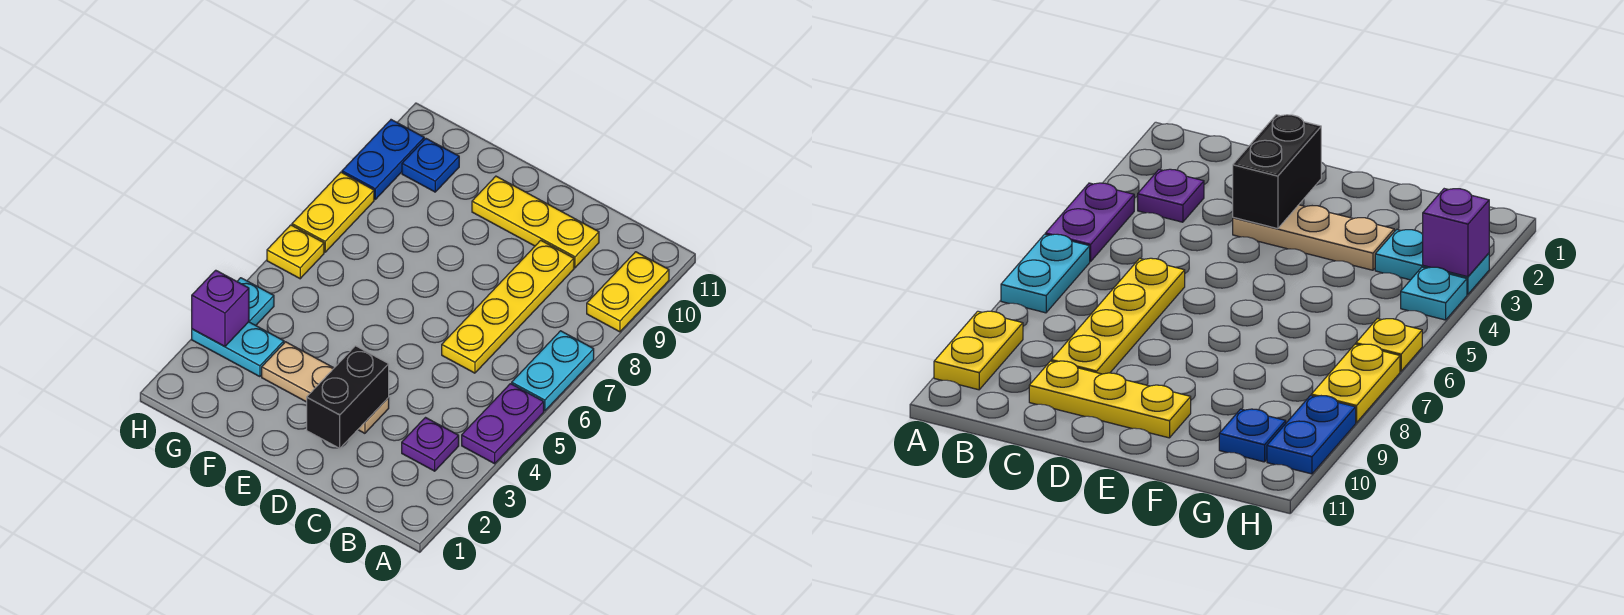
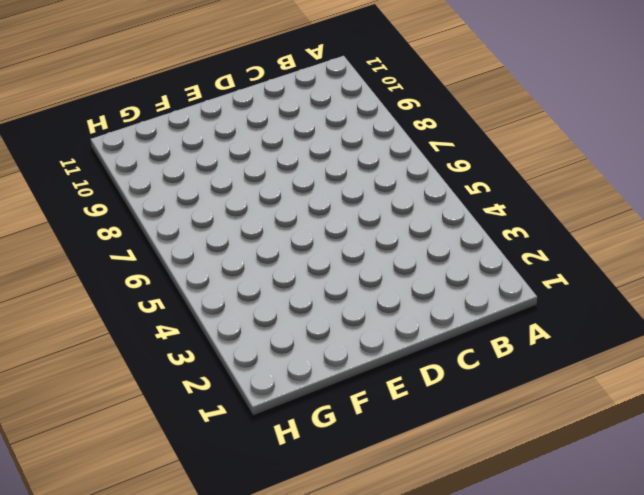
none -> purple 1x2 plate [462,384,544,464]
none -> cyan 1x2 plate [512,331,594,411]
none -> yellow 1x2 plate [587,252,669,332]

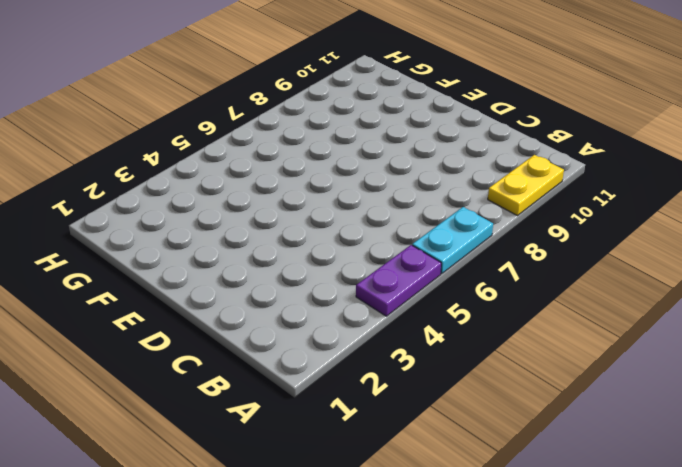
none -> purple 1x1 plate [402,418,459,471]
none -> yellow 1x4 plate [442,240,574,373]
none -> yellow 1x3 plate [472,176,599,268]

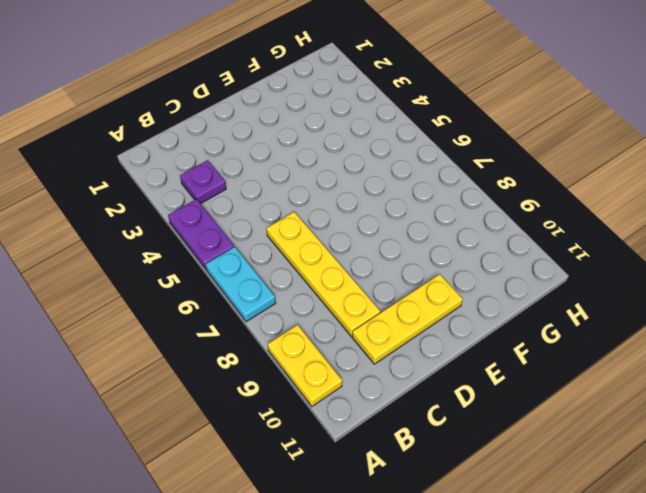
none -> tan 1x3 plate [262,342,389,433]
none -> cyan 1x2 plate [192,322,284,377]
none -> blue 1x1 plate [402,139,459,192]

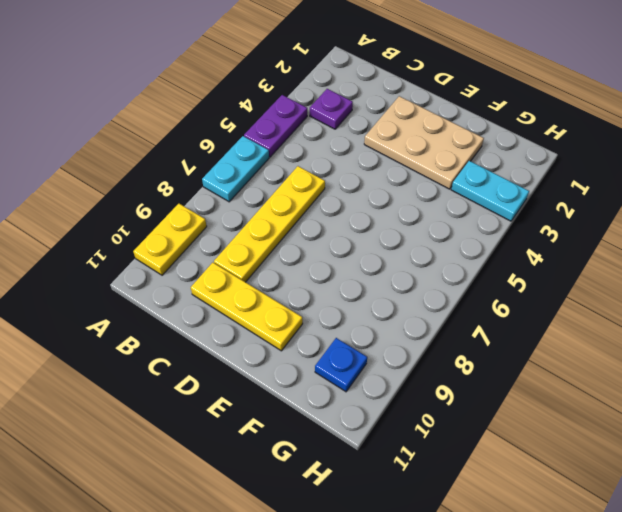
tan 2x3 plate [364,96,484,189] -> tan 1x3 plate [262,342,389,433]
none -> cyan 1x1 plate [237,278,274,325]
none -> yellow 1x1 plate [267,225,324,279]
none -> yellow 1x2 plate [292,172,374,252]

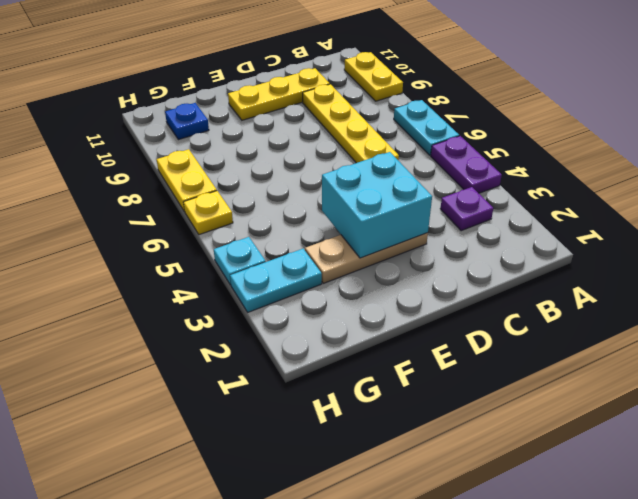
cyan 2x2 brick [322,152,432,258] -> black 1x2 brick [307,346,389,448]
none -> blue 1x2 plate [342,120,424,199]
none -> purple 1x1 brick [192,270,249,347]

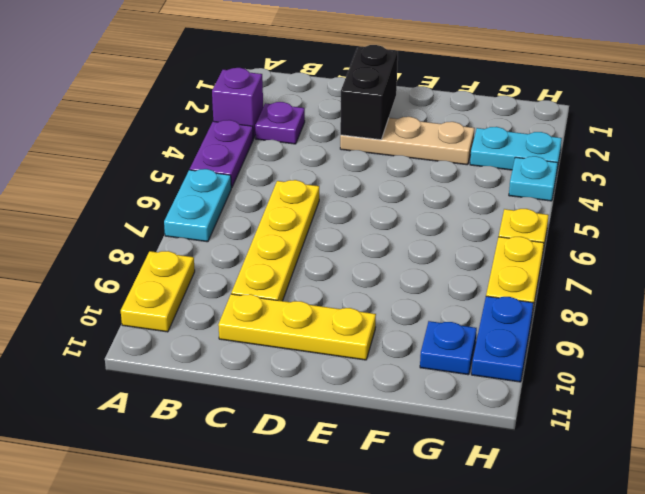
purple 1x1 brick [212,68,263,139] -> purple 1x1 brick moved to [192,270,249,347]

